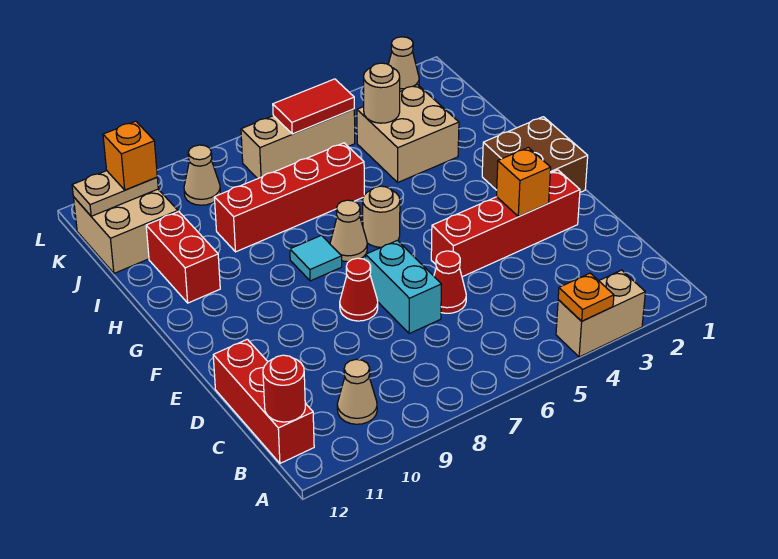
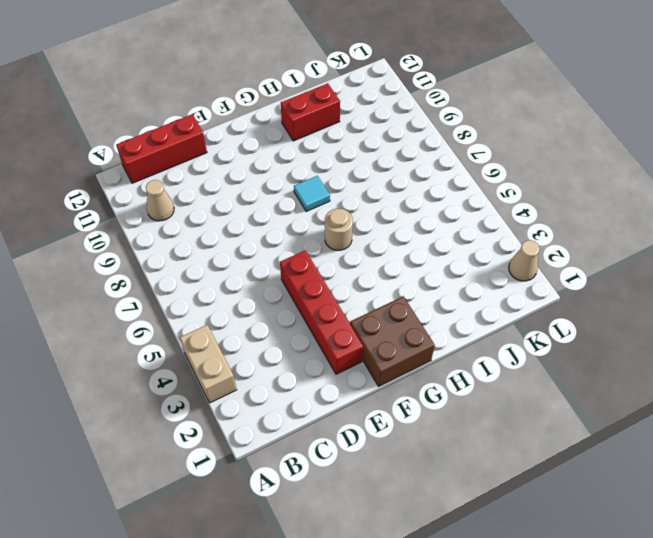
none -> red 1x1 cone [434,251,466,313]
none -> cyan 1x2 brick [366,240,442,334]
none -> red 1x1 cone [340,258,378,321]

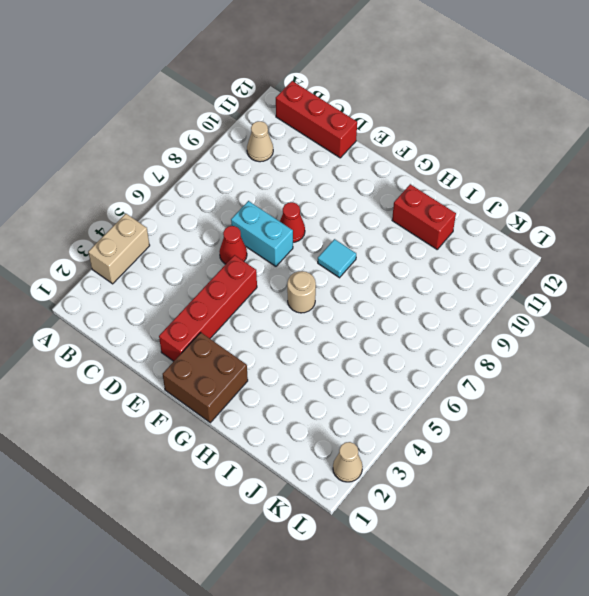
none -> tan 1x1 cone [330,200,367,262]
none -> tan 2x2 brick [357,85,459,182]
none -> red 1x4 brick [214,143,364,252]

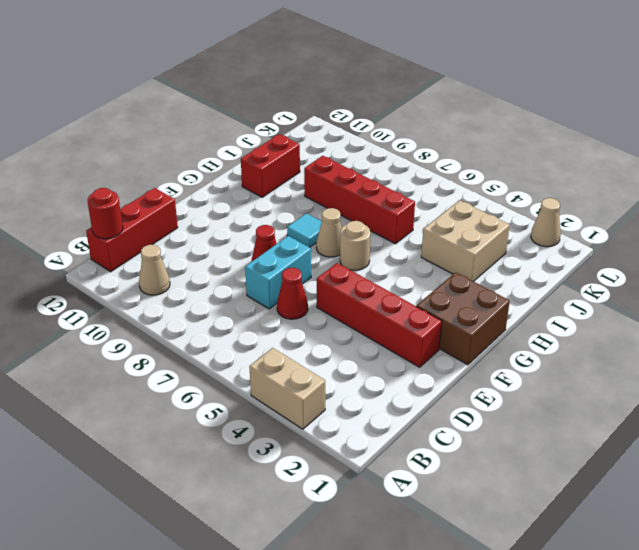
none -> tan 2x2 brick [73,189,178,273]
none -> tan 1x3 brick [241,109,355,179]
none -> tan 1x1 cone [184,145,220,205]

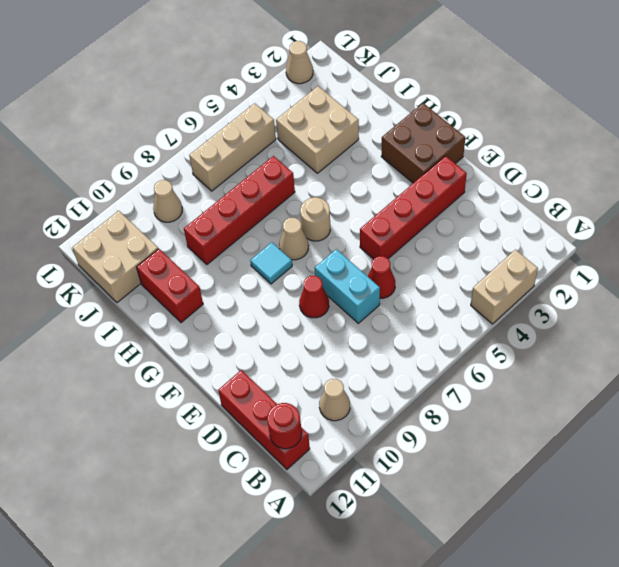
none -> orange 1x1 plate [558,273,614,321]
none -> orange 1x1 brick [497,147,551,217]
none -> tan 1x1 round brick [363,63,400,123]

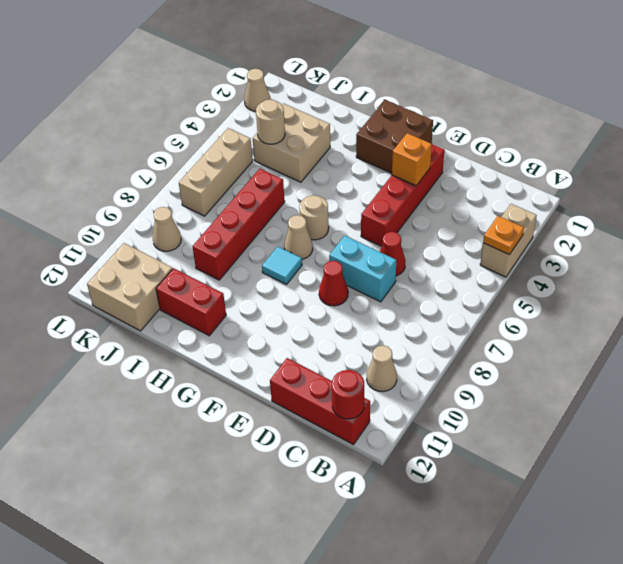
none -> red 1x2 tile [273,79,354,134]
none -> tan 1x2 plate [72,171,158,216]
none -> orange 1x1 brick [103,121,157,190]

